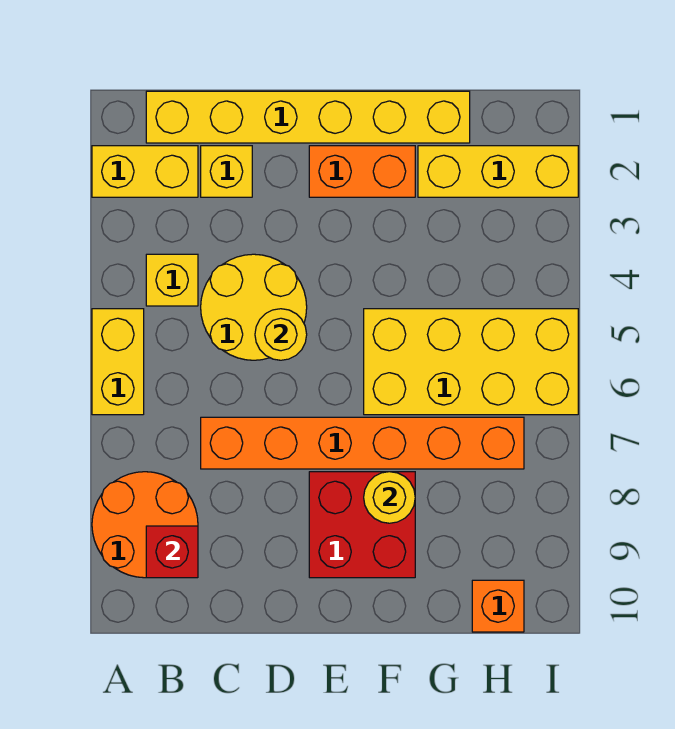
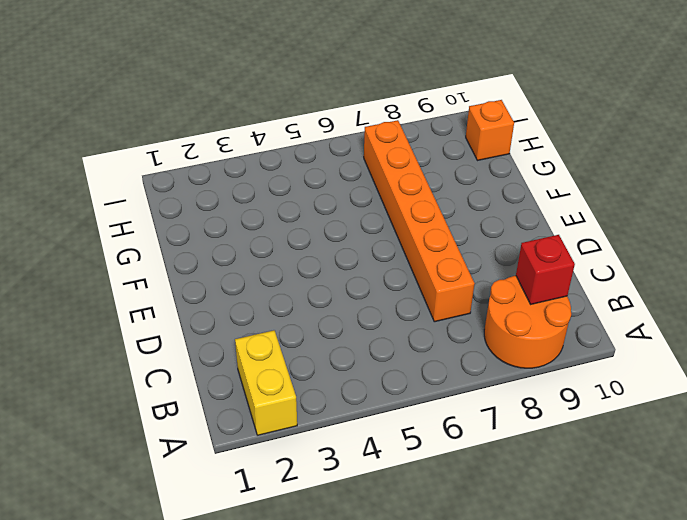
none -> yellow 1x2 brick [92,309,144,415]
none -> yellow 1x6 brick [146,91,470,143]
none -> yellow 1x1 brick [146,254,198,306]

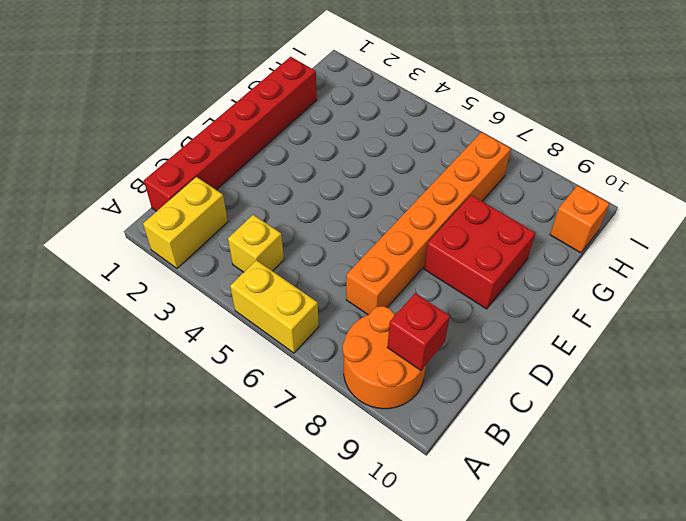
red 1x6 brick [144,57,317,211] -> yellow 1x6 brick [146,91,470,143]
none -> yellow 1x1 brick [201,146,252,197]
none -> yellow 2x2 round brick [201,254,307,360]
none -> orange 1x2 brick [309,146,415,197]

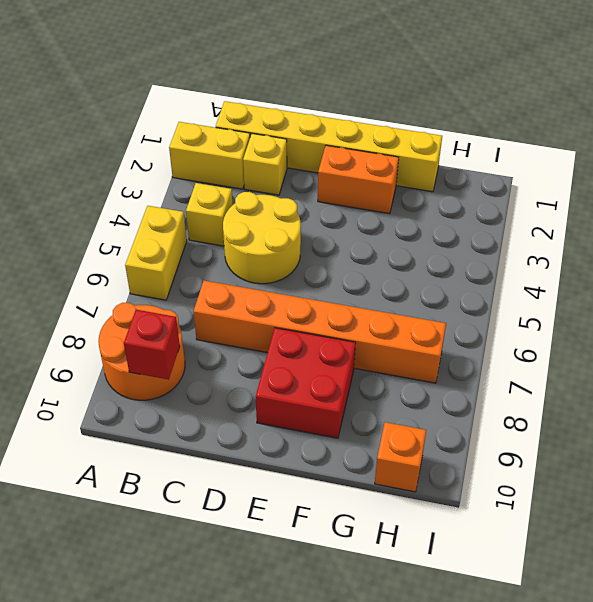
none -> yellow 2x4 brick [364,309,578,415]
none -> yellow 1x3 brick [418,146,578,197]
none -> yellow 1x1 round brick [255,309,307,360]

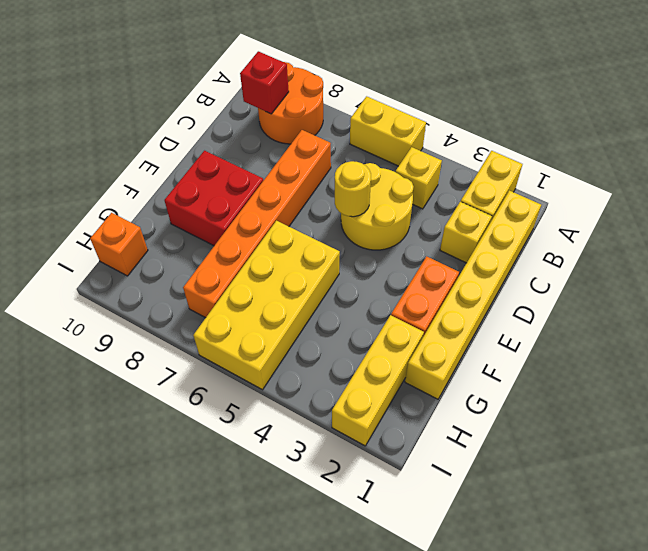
none -> yellow 1x1 round brick [364,472,415,523]

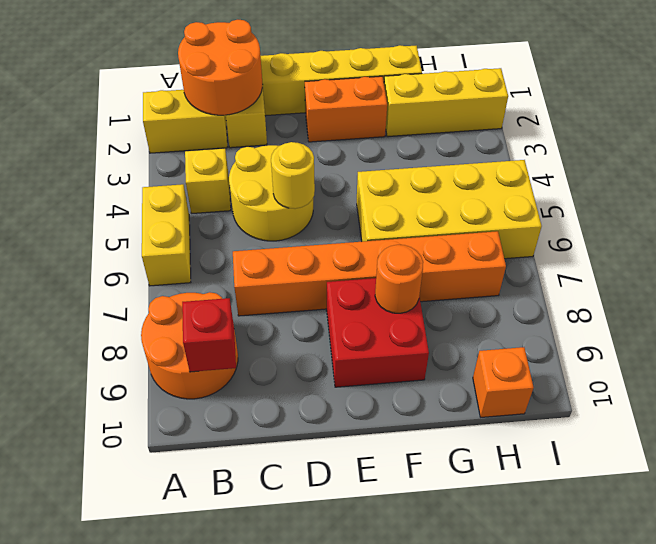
orange 2x2 round brick [178,20,262,116] -> none
orange 1x1 round brick [375,245,423,313] -> yellow 1x1 round brick [364,472,415,523]

